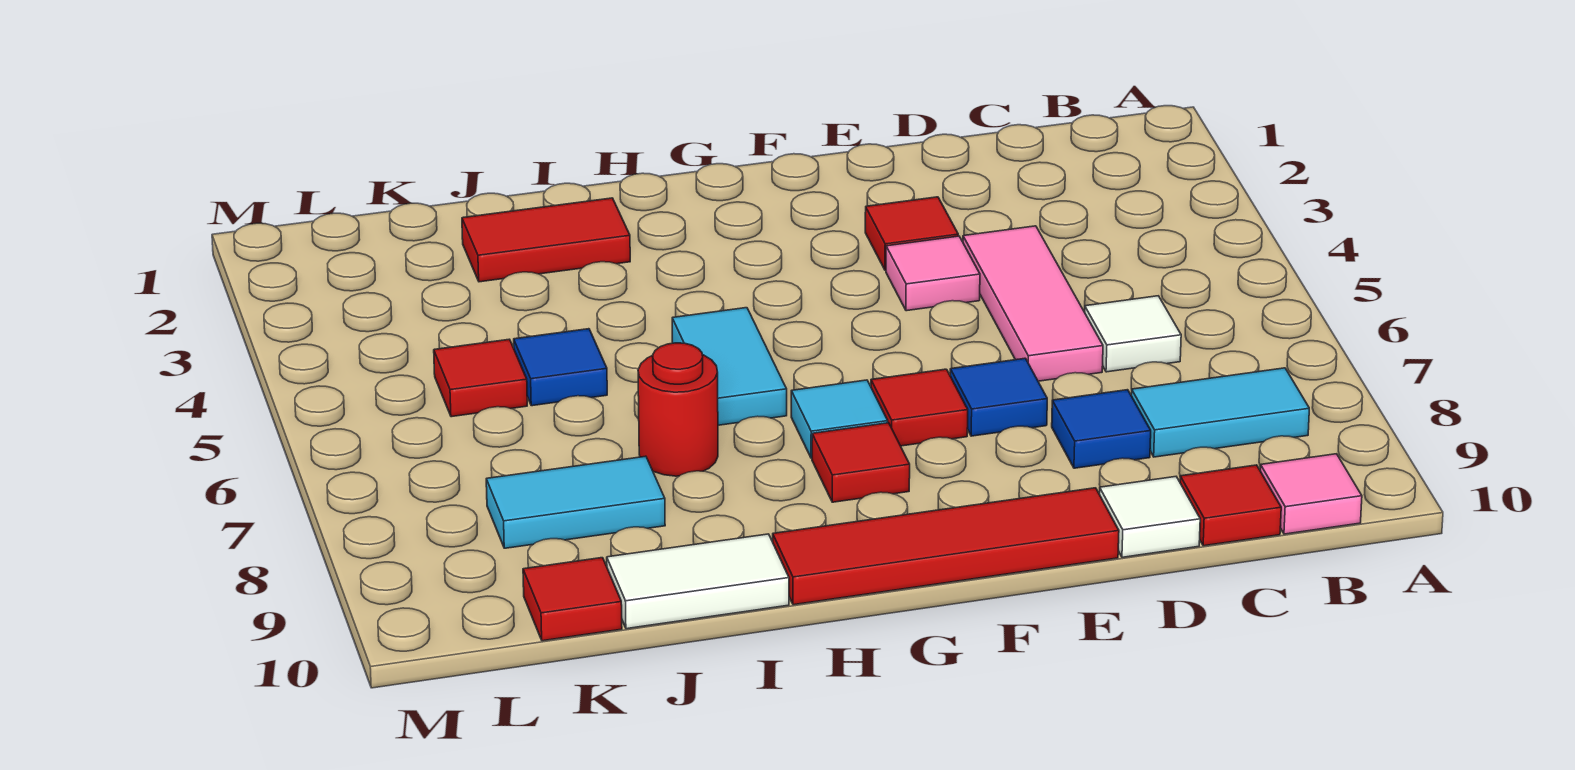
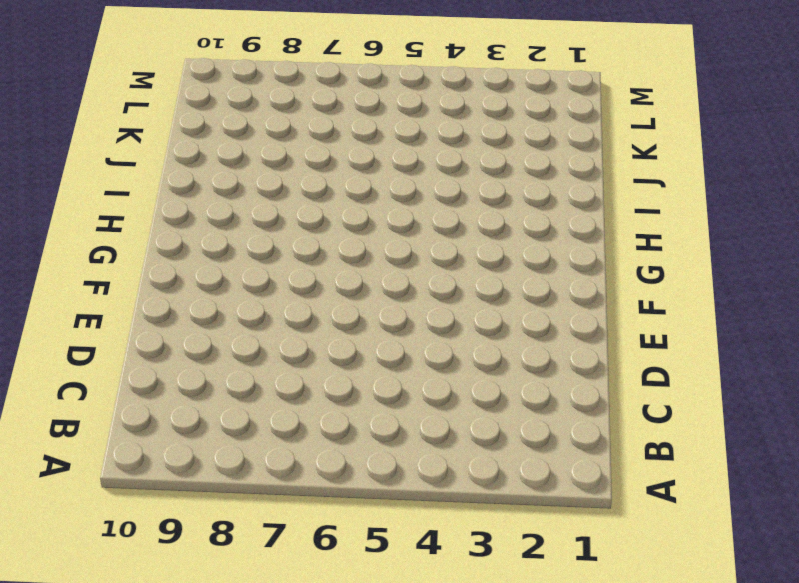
none -> cyan 1x2 tile [1131,368,1309,457]
none -> pink 1x1 tile [1260,454,1362,534]
none -> white 1x1 tile [1085,296,1181,372]

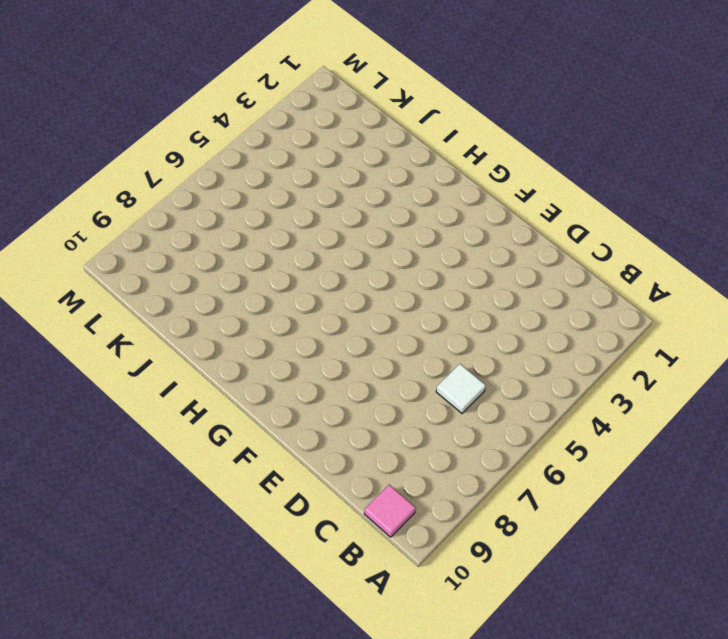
none -> cyan 1x2 tile [1131,368,1309,457]
none -> red 1x1 tile [1180,465,1281,546]
none -> pink 1x3 tile [963,226,1103,381]

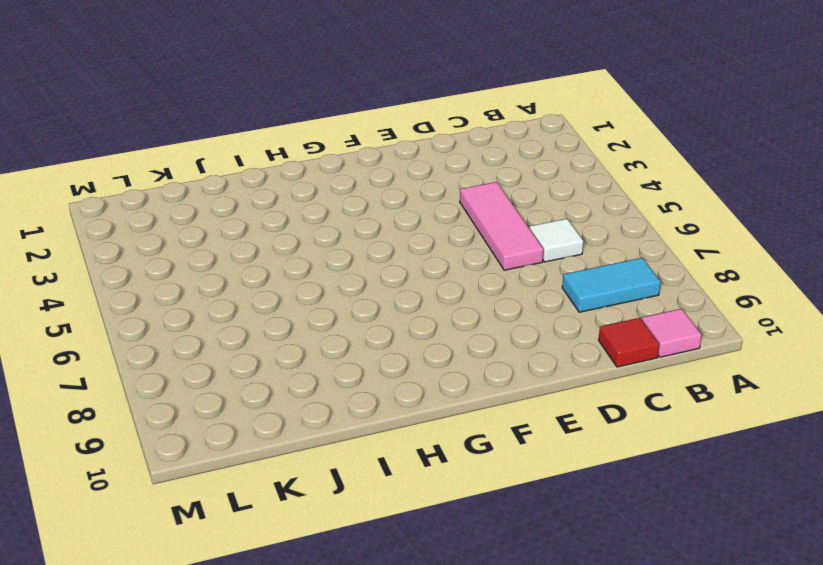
none -> blue 1x1 tile [1052,390,1151,468]
none -> white 1x1 tile [1099,477,1200,557]
none -> red 1x1 tile [865,197,958,270]

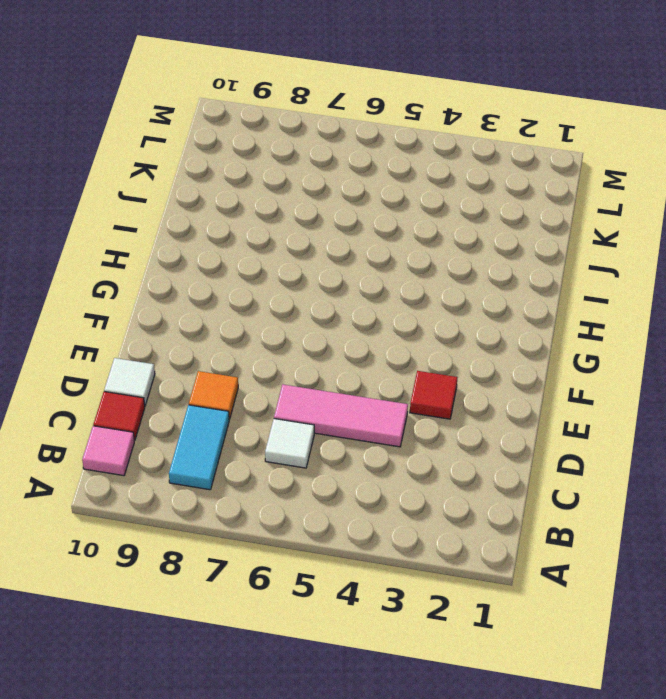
orange 1x1 tile [189,371,238,419] -> blue 1x1 tile [1052,390,1151,468]
none -> pink 1x1 tile [886,236,980,311]
none -> blue 1x1 tile [950,358,1047,436]
none -> red 1x4 tile [773,488,1119,605]

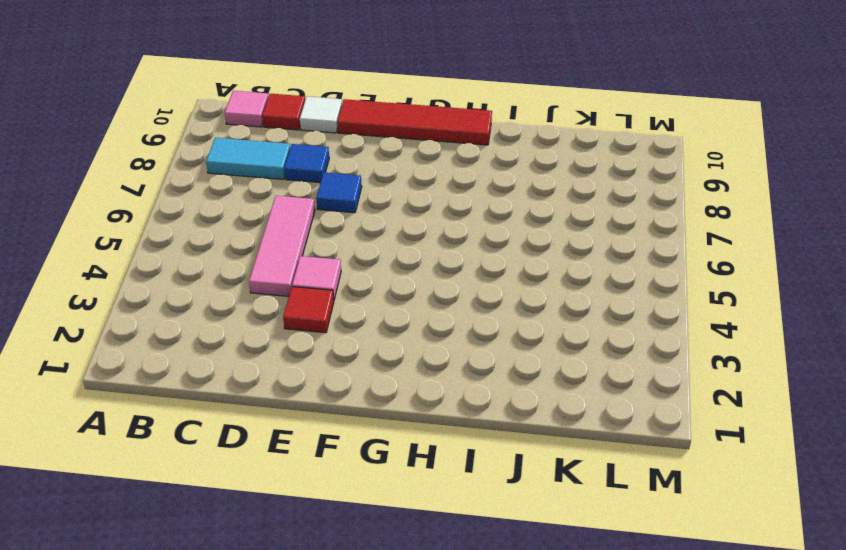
none -> white 1x1 tile [1085,296,1181,372]
none -> red 1x1 tile [871,369,968,446]
none -> cyan 1x1 tile [791,380,888,458]

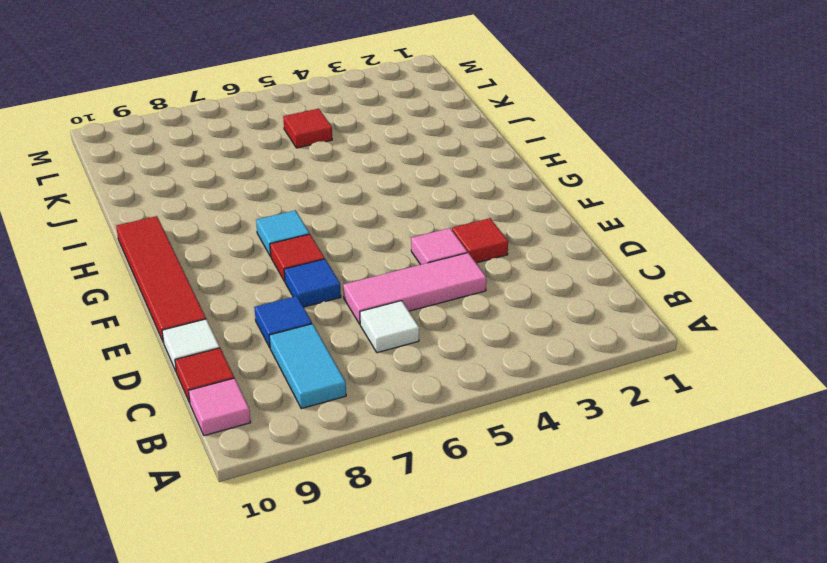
none -> red 1x1 tile [812,423,910,502]
none -> cyan 1x2 tile [672,308,787,425]
none -> red 1x2 tile [462,198,630,282]

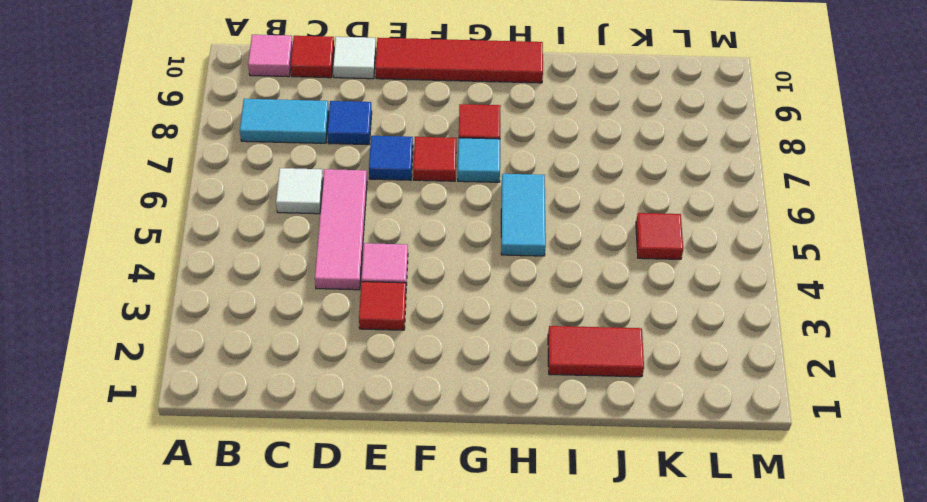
none -> red 1x1 round brick [638,343,718,476]
none -> white 1x2 tile [607,534,789,629]
none -> blue 1x1 tile [514,329,607,406]

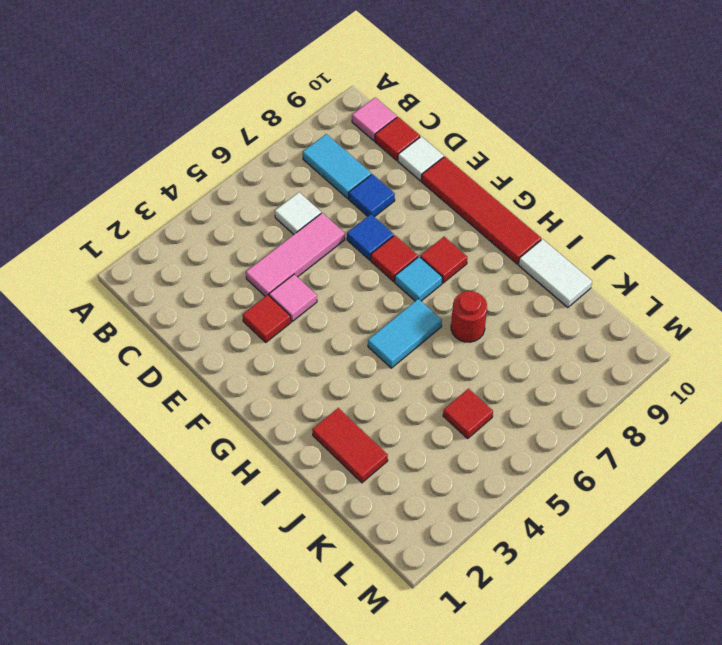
none -> blue 1x1 tile [514,329,607,406]
none -> cyan 1x2 tile [486,456,665,548]
none -> red 1x1 tile [523,558,622,641]

